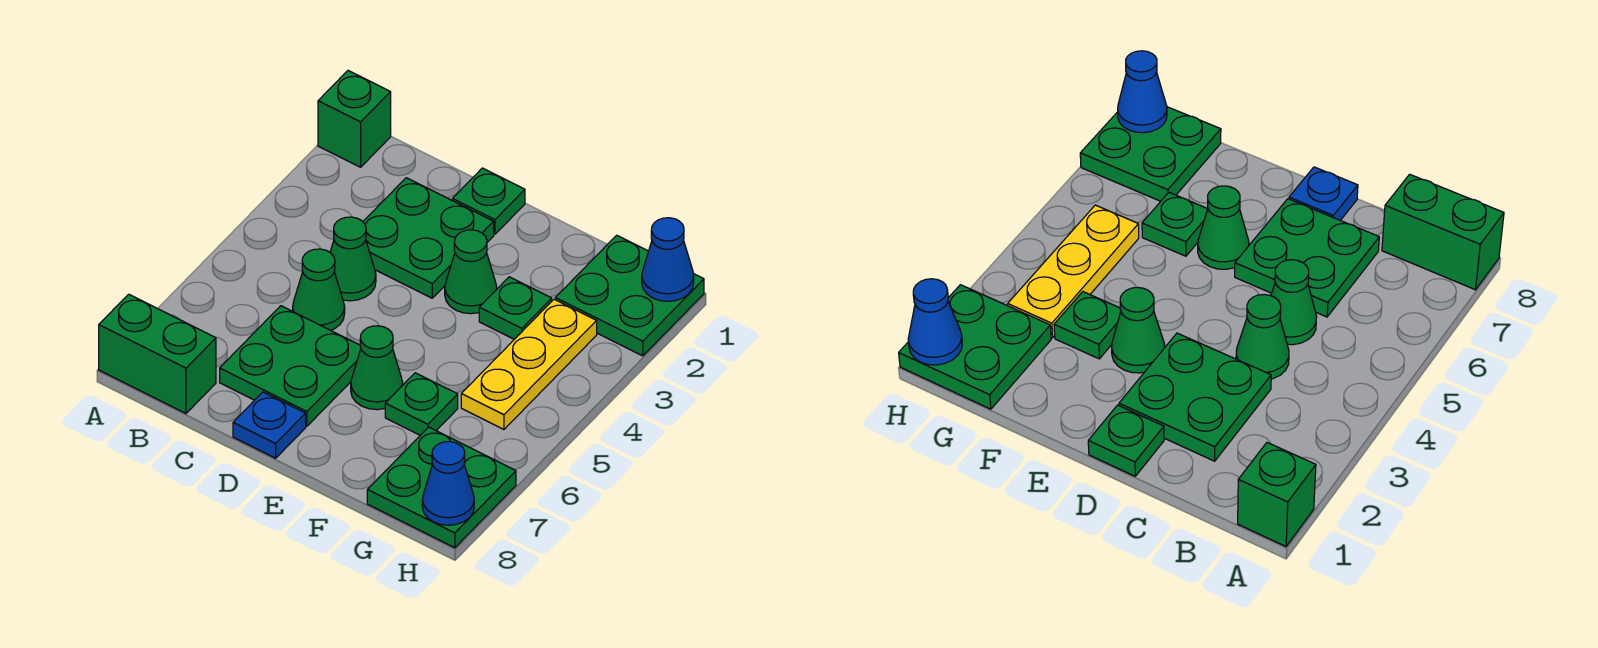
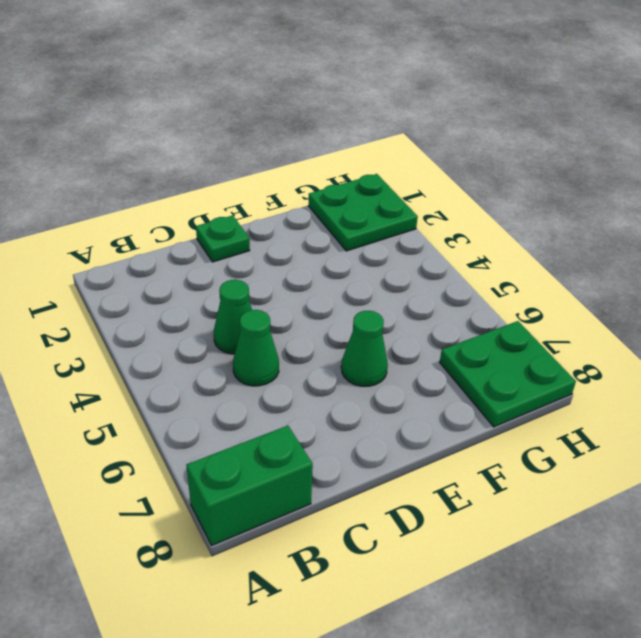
none -> green 1x1 brick [318,71,391,167]
none -> green 2x2 plate [363,178,494,298]
none -> green 2x2 plate [220,306,361,426]

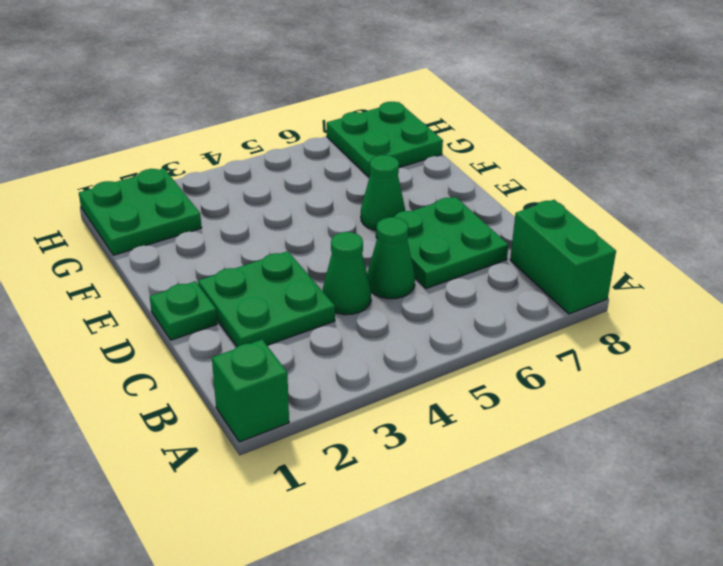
none -> blue 1x1 plate [233,392,306,458]
none -> green 1x1 cone [445,230,497,314]
none -> green 1x1 plate [479,277,552,339]

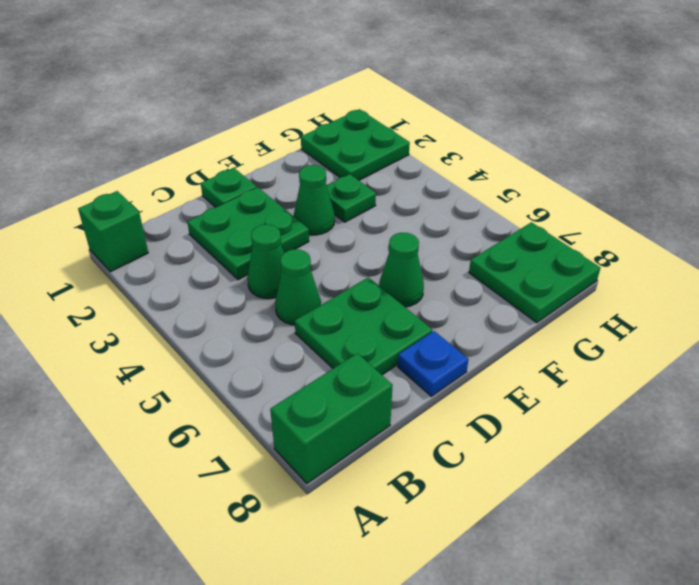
none -> green 1x1 plate [385,373,458,435]
none -> yellow 1x3 plate [461,299,597,429]
none -> blue 1x1 cone [642,218,694,301]

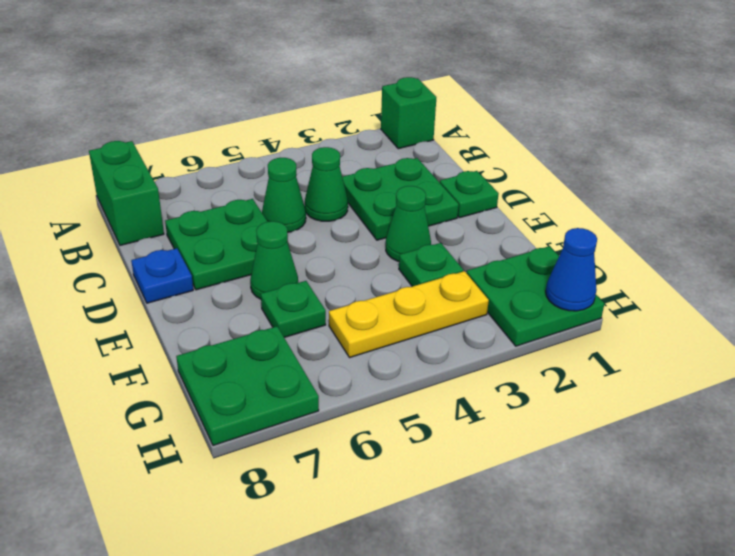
none -> blue 1x1 cone [422,442,474,525]

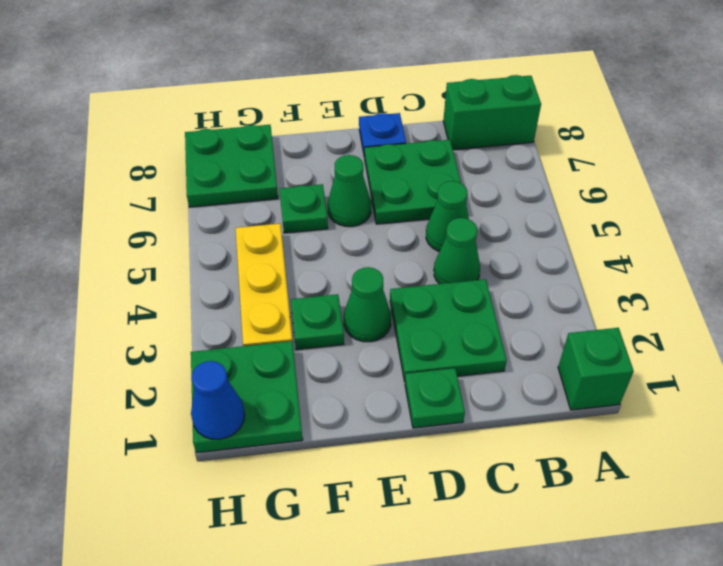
none -> blue 1x1 cone [422,442,474,525]

